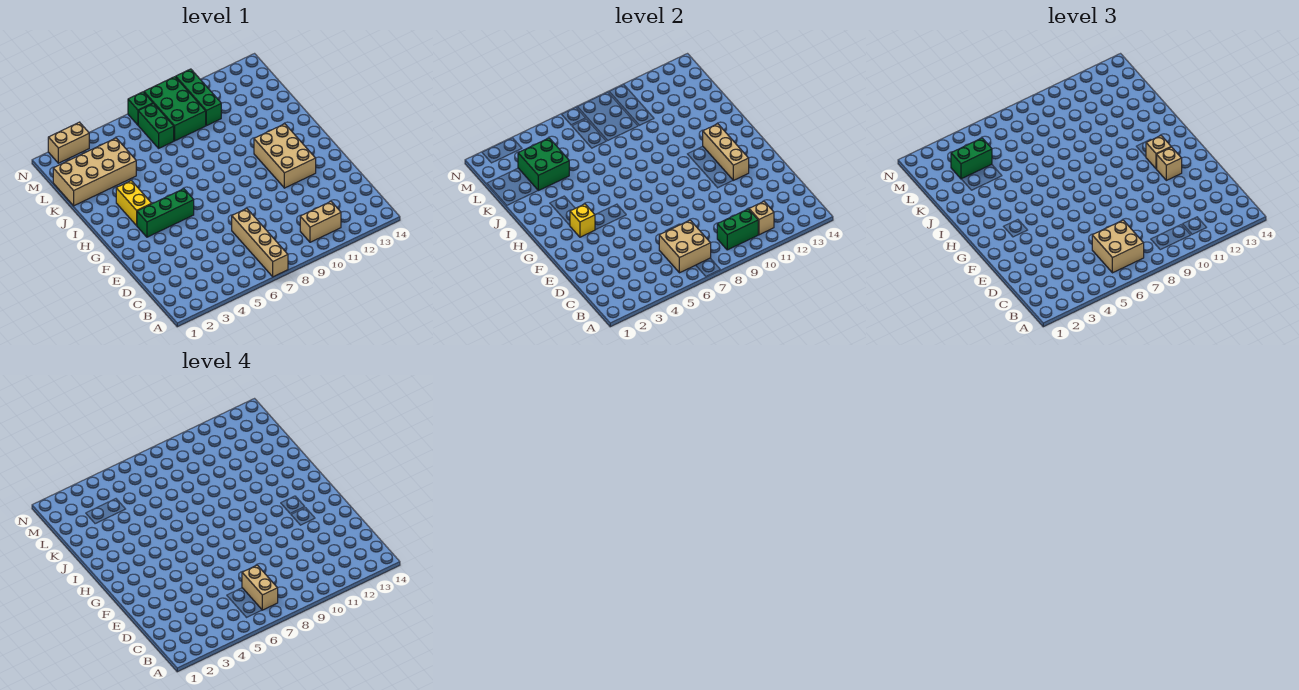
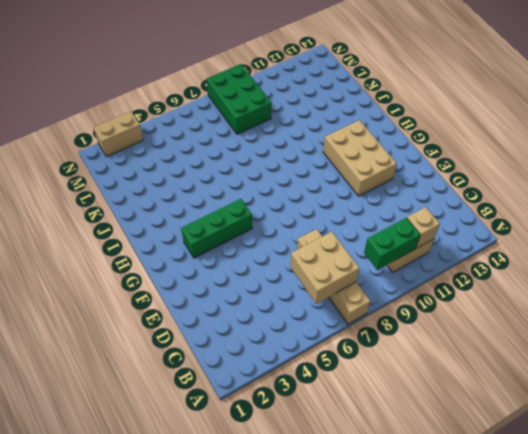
none -> yellow 1x2 brick [116,181,152,225]
none -> tan 2x4 brick [53,138,136,206]
none -> green 1x2 brick [138,104,174,148]

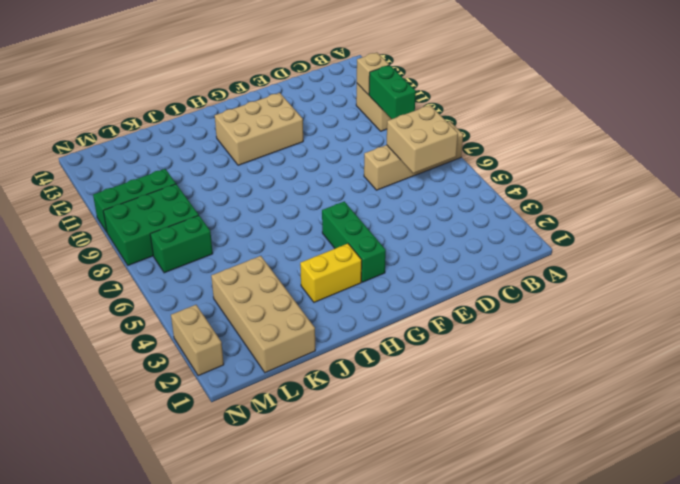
none -> green 1x1 brick [128,92,153,125]
none -> tan 1x3 brick [703,124,749,180]
none -> yellow 1x1 brick [570,204,595,237]

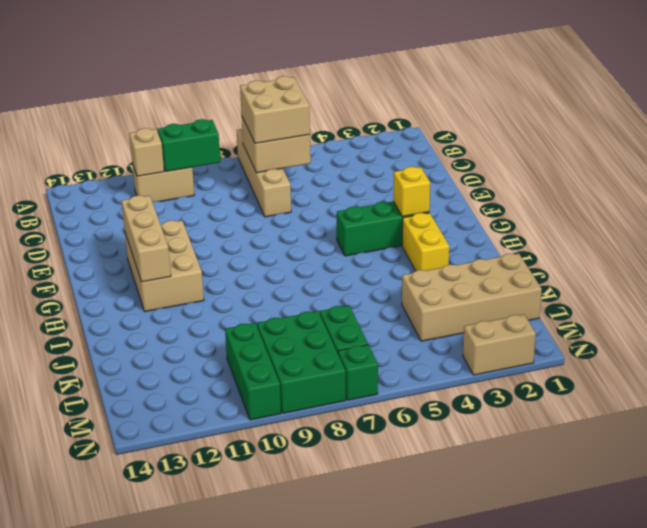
none -> green 2x2 brick [518,138,569,191]
none -> tan 1x1 brick [1157,147,1182,180]
none -> tan 1x1 brick [1146,136,1171,169]

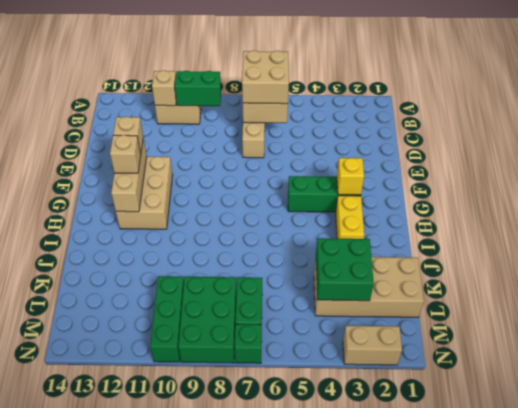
none -> green 1x2 brick [951,138,992,179]
none -> tan 1x2 brick [242,565,278,610]

